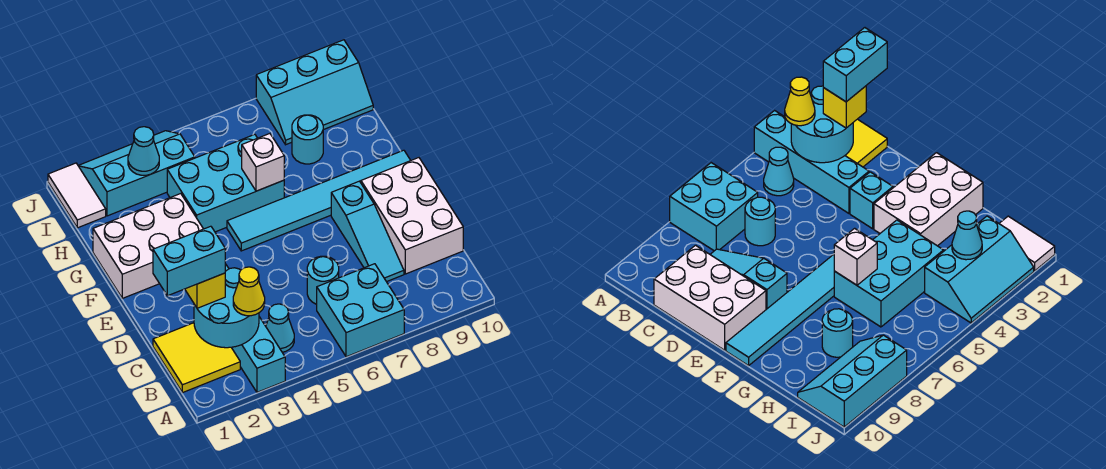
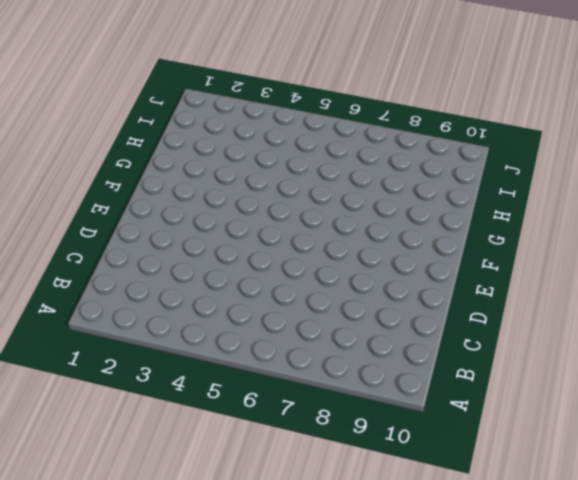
none -> cyan 1x4 brick [225,264,285,392]
none -> cyan 2x2 brick [317,264,404,357]
none -> yellow 2x2 tile [153,323,240,393]

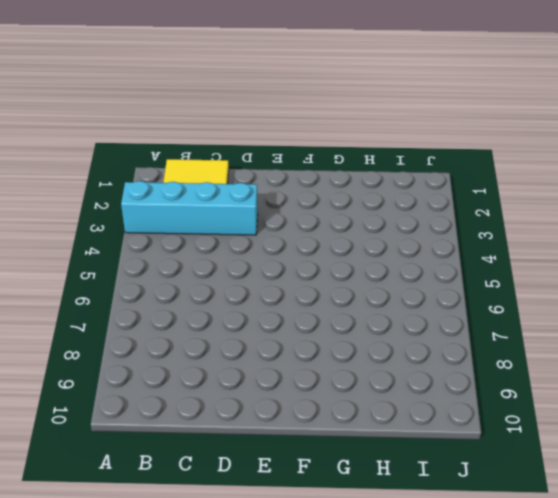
none -> cyan 2x2 brick [317,264,404,357]
none -> cyan 1x1 cone [266,304,294,352]
none -> cyan 1x1 round brick [307,256,339,304]

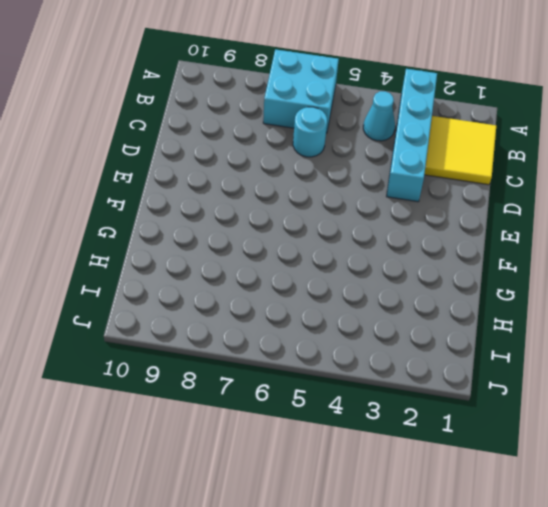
none -> cyan 1x3 slope [331,181,404,282]
none -> white 2x3 brick [361,158,463,274]
none -> cyan 1x1 brick [850,172,893,229]

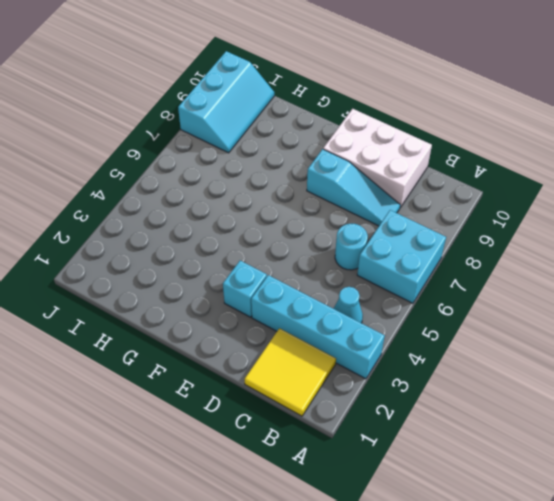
none -> white 2x3 brick [93,194,203,298]
none -> cyan 1x6 tile [227,150,411,251]
none -> cyan 2x3 brick [167,134,284,232]

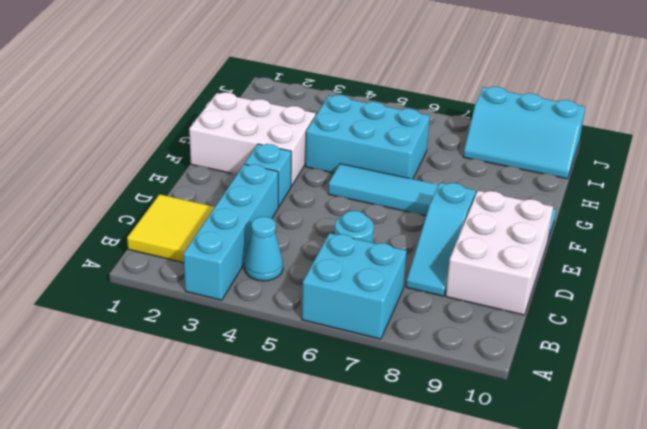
none -> cyan 1x1 round brick [292,115,323,164]
none -> white 1x2 tile [48,163,106,228]
none -> cyan 2x3 slope [78,131,195,216]

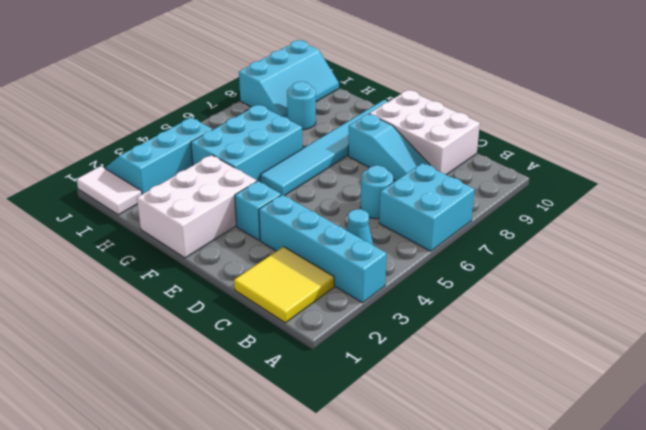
none -> cyan 2x2 round brick [194,268,259,348]
none -> white 1x1 brick [242,134,284,191]
none -> cyan 1x1 cone [128,127,159,175]

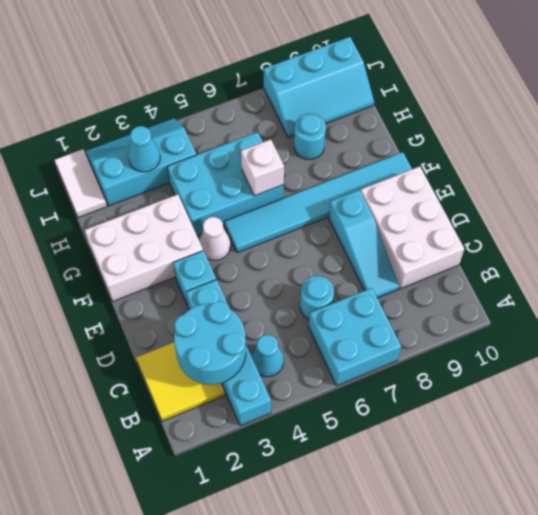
white 1x1 cone [199,217,231,260] -> none
none -> yellow 1x1 cone [233,267,265,316]
none -> yellow 1x1 brick [185,273,225,308]
none -> cyan 1x2 brick [153,226,225,296]

